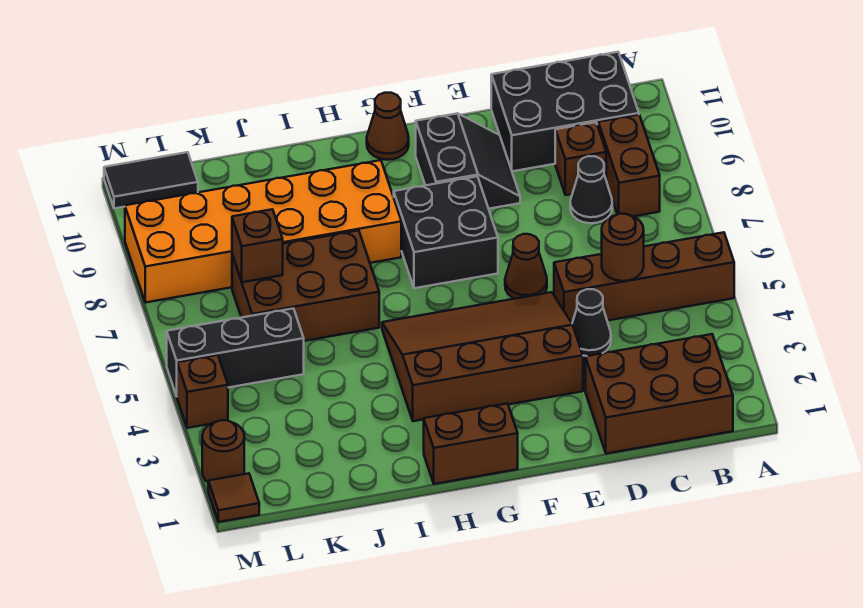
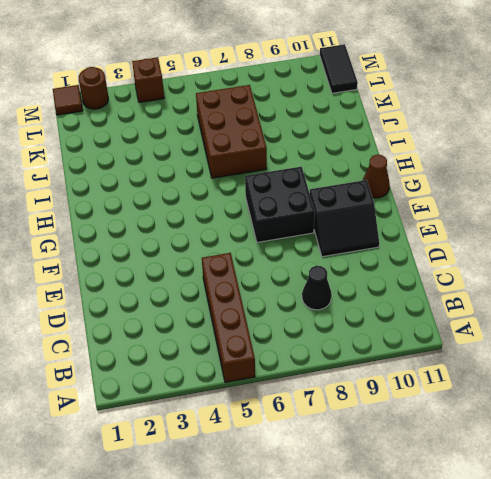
none -> brown 2x3 brick [585,334,733,454]
none -> brown 1x2 brick [598,115,660,216]
none -> black 2x3 brick [491,52,639,171]

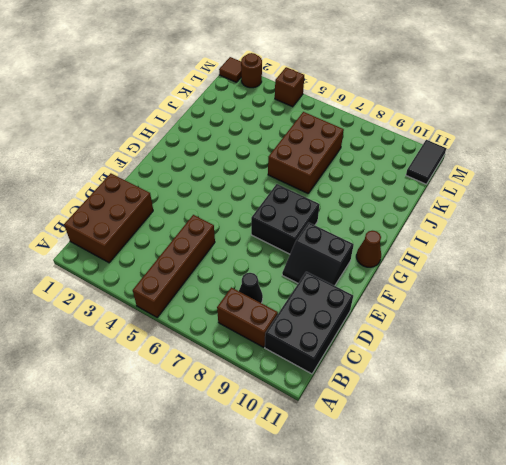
none -> brown 1x1 brick [555,122,606,195]
none -> black 1x1 cone [572,289,611,356]
none -> brown 3x4 slope [382,292,583,421]

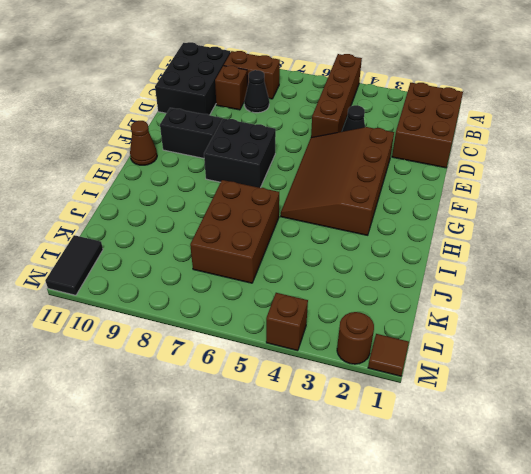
none -> brown 1x1 cone [505,234,547,299]
none -> brown 1x2 brick [424,403,518,484]
none -> orange 2x6 brick [125,160,401,303]

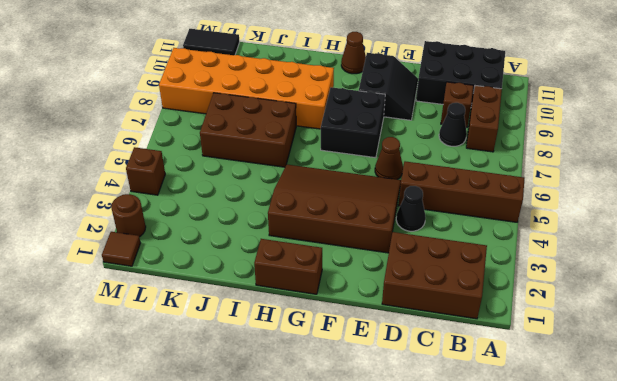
none -> black 1x3 brick [167,308,304,396]
none -> brown 1x1 round brick [602,214,644,281]
none -> brown 1x1 brick [232,209,283,282]

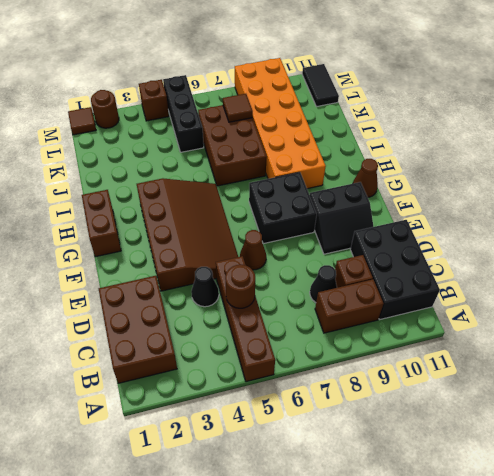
brown 1x1 tile [223,94,253,122] -> brown 1x1 brick [232,209,283,282]

